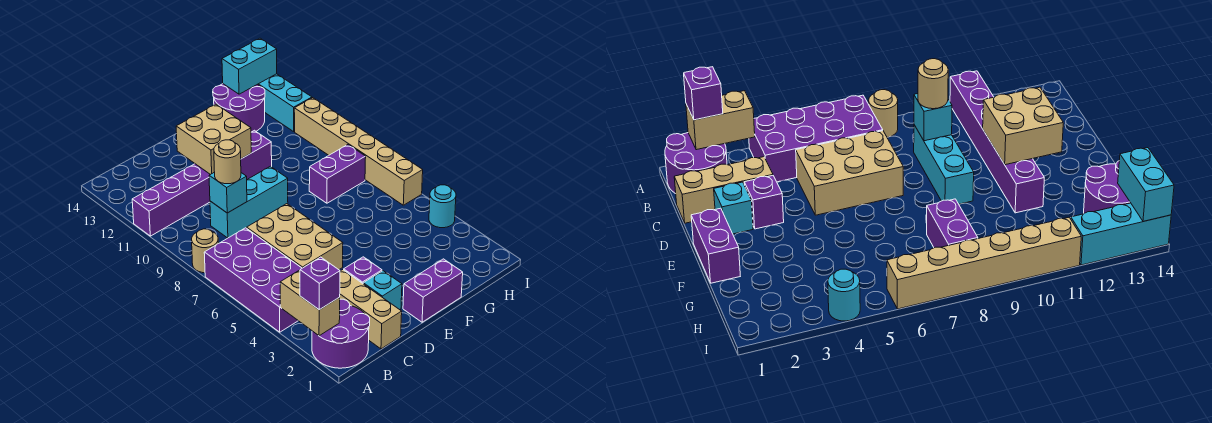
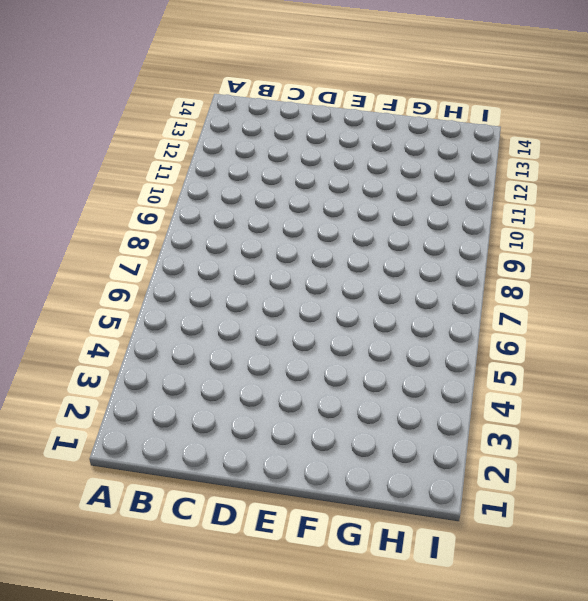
none -> purple 2x2 round brick [312,299,370,368]
none -> purple 2x4 brick [204,228,302,332]
none -> tan 1x1 round brick [192,229,218,273]

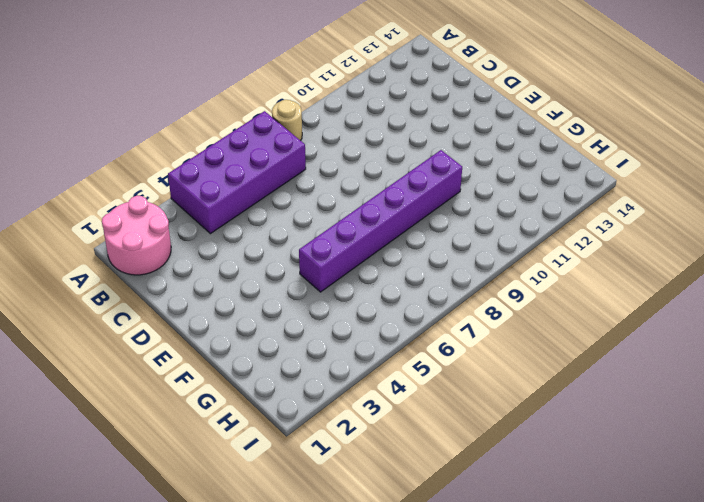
pink 2x2 round brick [102,196,171,275] -> purple 2x2 round brick [312,299,370,368]
purple 1x6 brick [299,150,462,292] -> purple 1x6 brick turned to [132,130,272,236]
none -> tan 1x3 brick [340,270,402,349]
none -> tan 2x3 brick [247,204,343,270]
none -> cyan 1x3 brick [210,166,288,238]

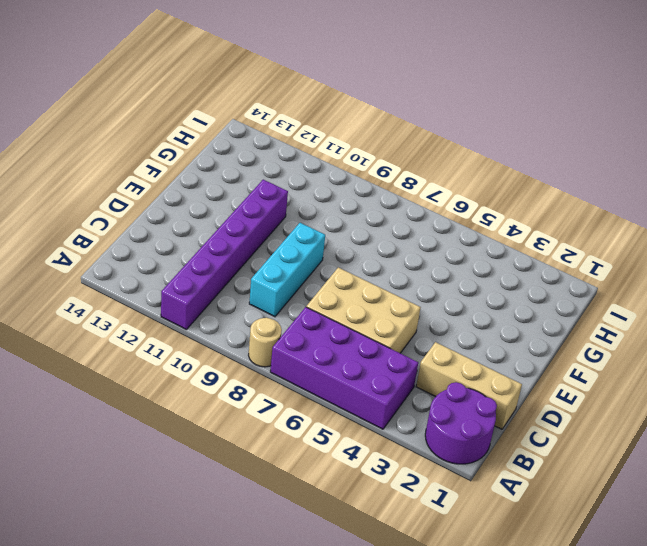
none -> cyan 1x1 brick [363,271,402,310]
none -> purple 1x1 brick [344,257,382,283]
none -> purple 1x2 brick [403,259,463,322]

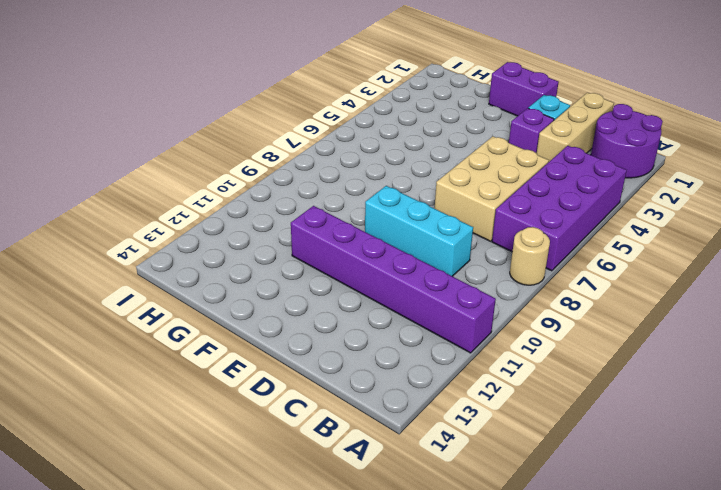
none -> purple 1x2 brick [309,145,366,203]
none -> purple 2x2 round brick [213,84,265,132]
none -> cyan 1x1 round brick [429,185,456,228]

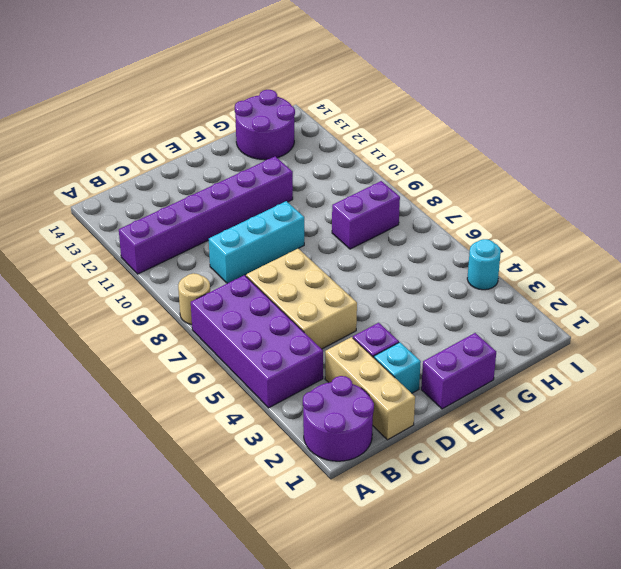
none -> tan 1x6 brick [294,98,423,205]
none -> cyan 1x3 brick [257,74,312,132]
none -> tan 1x2 brick [280,270,340,336]

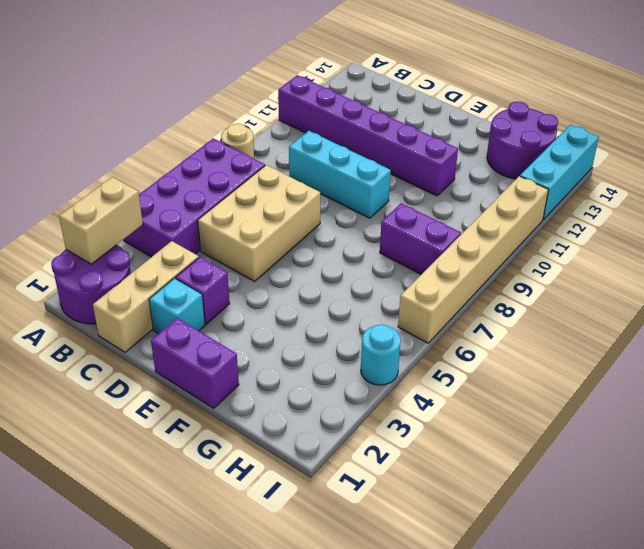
none -> cyan 1x1 brick [209,172,247,213]
none -> tan 2x2 brick [176,104,251,175]
none -> cyan 1x2 brick [222,38,277,94]

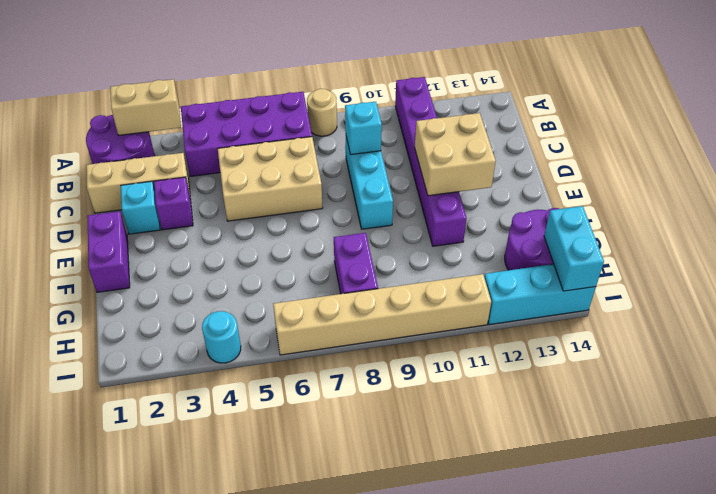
none -> purple 1x1 brick [300,257,340,310]
none -> tan 1x1 round brick [214,140,241,184]

